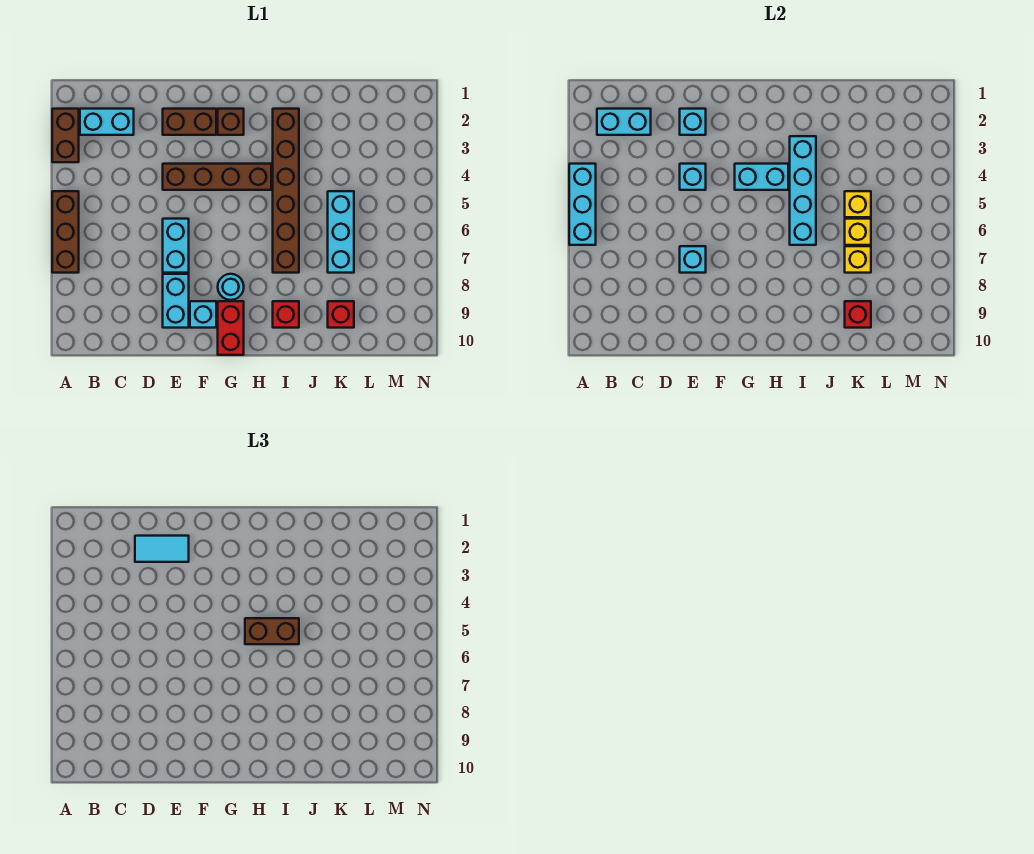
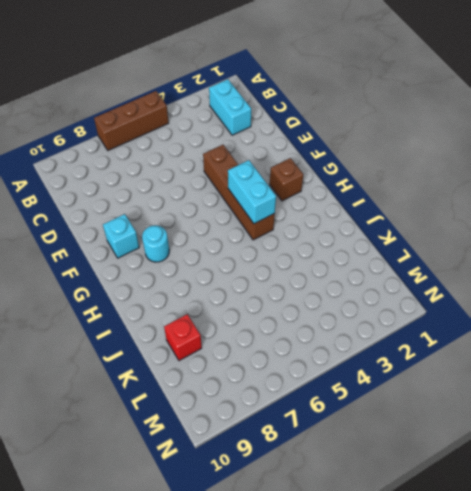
none -> brown 1x2 brick [52,109,79,162]
none -> brown 1x2 brick [163,109,216,135]
none -> cyan 1x2 brick [163,219,189,273]

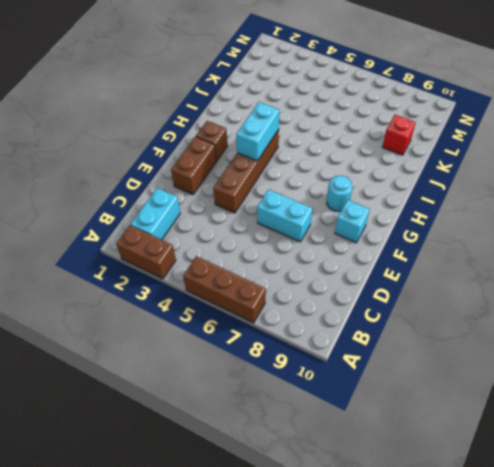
none -> cyan 1x2 brick [163,274,189,328]
none -> red 1x2 brick [218,301,244,355]
none -> brown 1x6 brick [273,109,299,273]

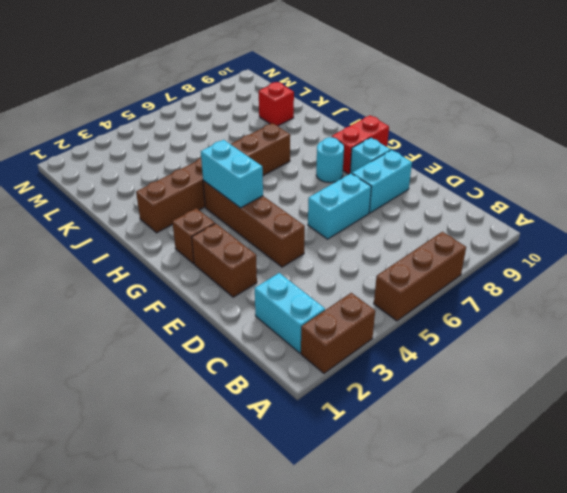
none -> red 1x1 brick [273,301,299,328]
none -> cyan 1x3 brick [328,191,354,273]
none -> cyan 1x3 brick [569,164,596,245]

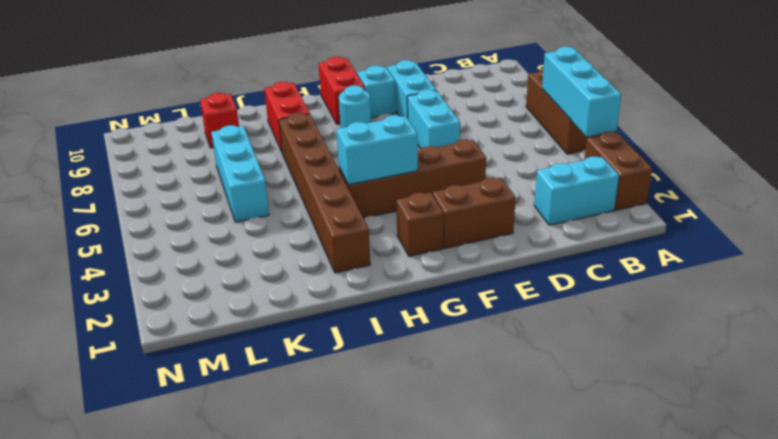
red 1x2 brick [264,82,310,151] -> red 1x1 brick [273,301,299,328]
none -> cyan 1x2 brick [597,109,651,135]
none -> cyan 1x1 brick [680,109,706,135]
none -> cyan 1x1 brick [680,164,706,190]

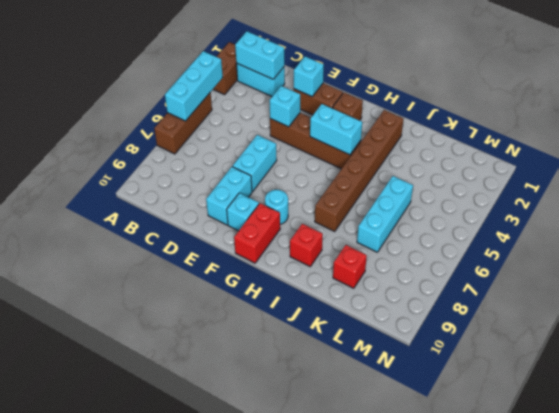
none -> cyan 1x1 brick [680,246,706,273]
none -> cyan 1x4 brick [790,136,816,245]
none -> yellow 1x1 brick [845,191,871,217]

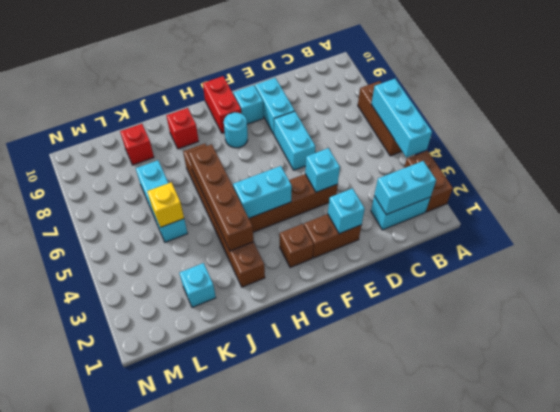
brown 1x4 brick [189,144,254,251] -> cyan 1x4 brick [790,136,816,245]
cyan 1x1 brick [180,263,216,308] -> cyan 1x1 brick moved to [680,246,706,273]
none -> yellow 1x1 brick [845,219,871,245]
none -> yellow 1x1 brick [845,246,871,273]
none -> red 1x1 brick [845,301,871,328]

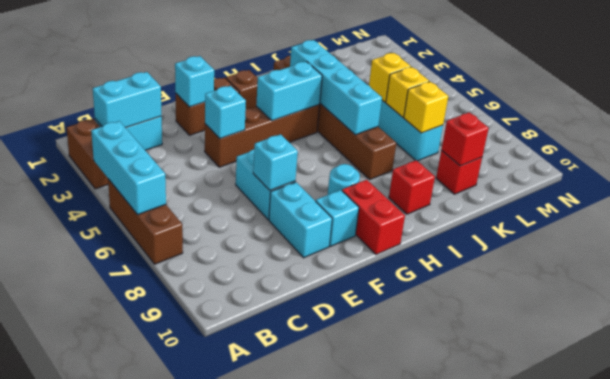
none -> cyan 1x2 tile [135,536,189,562]
none -> brown 1x2 brick [245,618,299,644]

